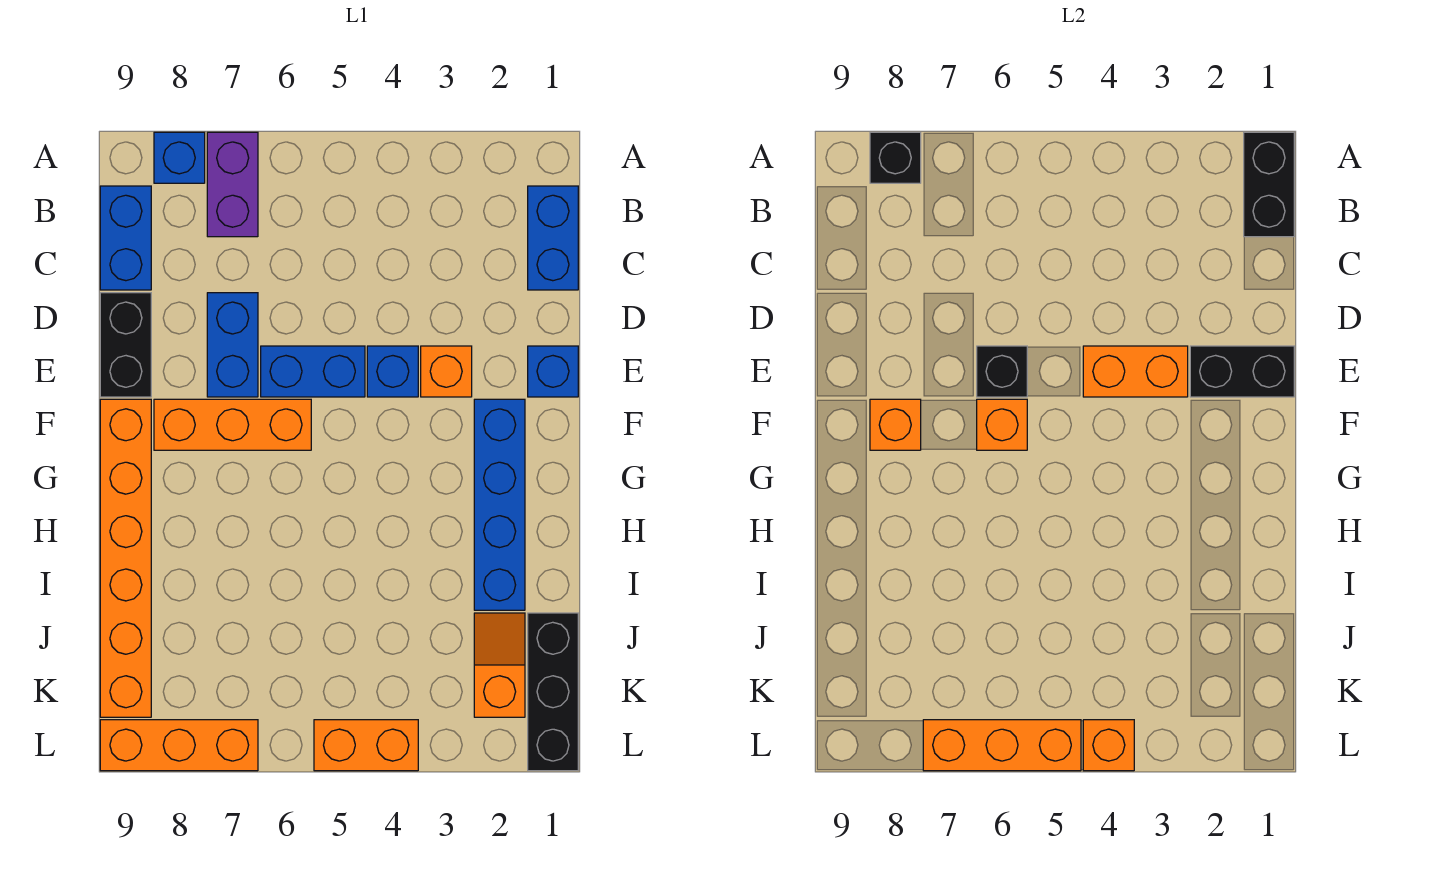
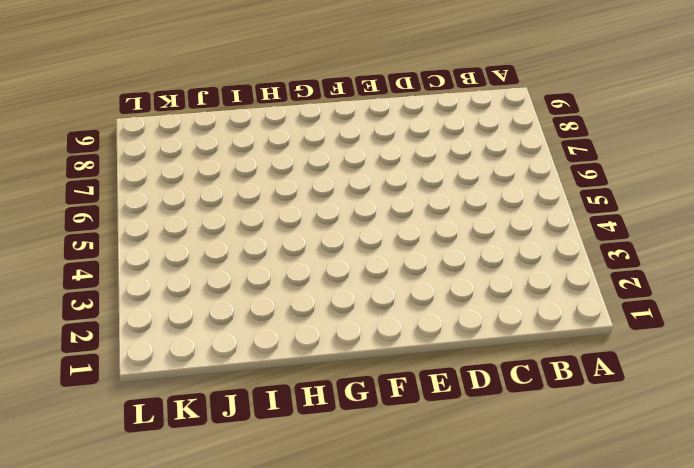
none -> purple 1x2 brick [207,132,258,237]
none -> blue 1x1 brick [154,132,205,183]
none -> blue 1x2 brick [528,186,578,290]

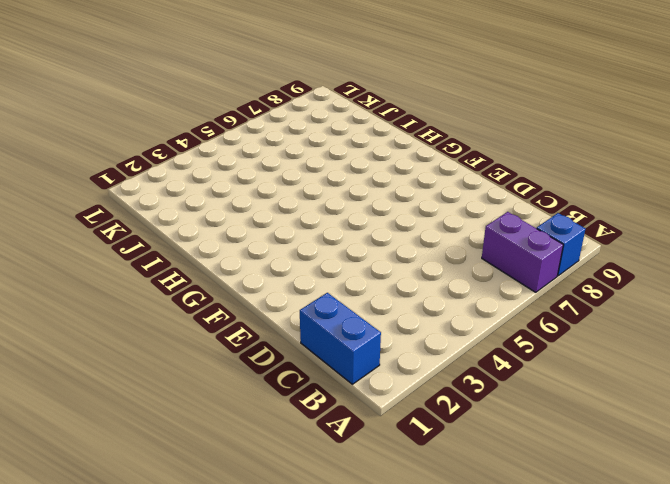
none -> blue 1x2 brick [100,186,151,290]
none -> blue 1x2 brick [207,293,258,397]
none -> black 1x2 brick [100,293,151,397]

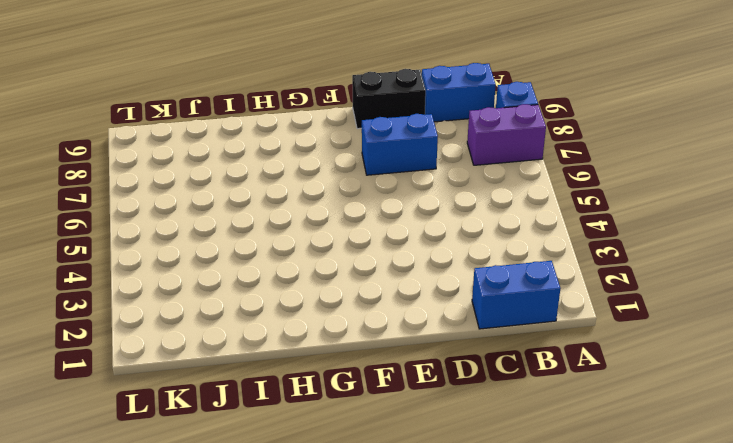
none -> blue 1x1 brick [528,346,578,397]
none -> orange 1x1 brick [421,346,472,397]
none -> blue 1x1 brick [367,346,418,397]

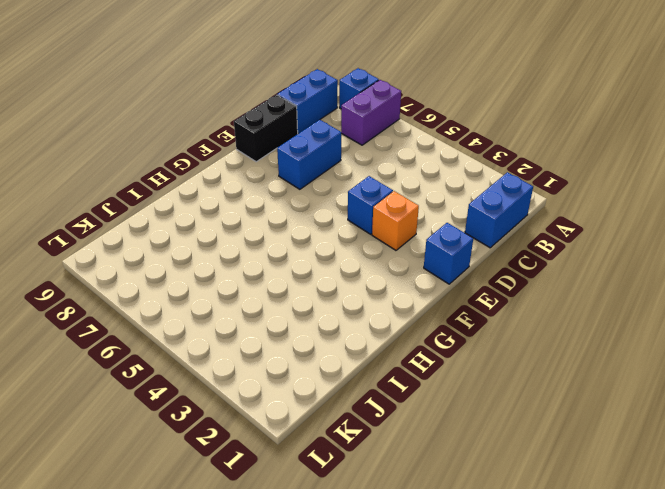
none -> blue 1x2 brick [261,346,365,397]
none -> blue 1x4 brick [474,399,525,610]
none -> orange 1x3 brick [154,399,311,450]

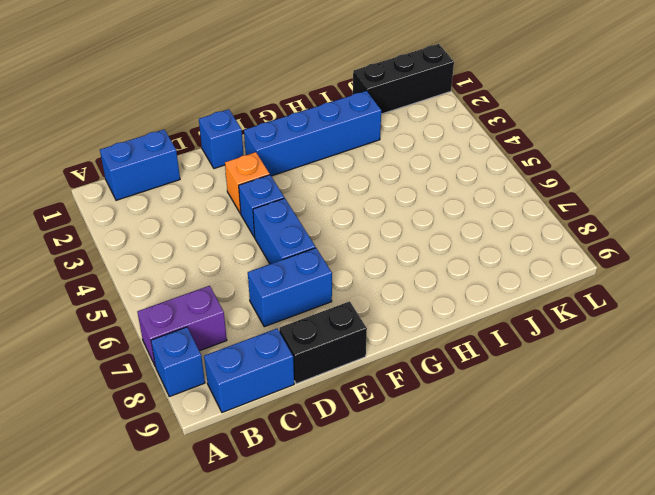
none -> orange 1x3 brick [154,399,311,450]
none -> orange 1x6 brick [100,399,151,717]
none -> orange 1x2 slope [474,613,525,717]

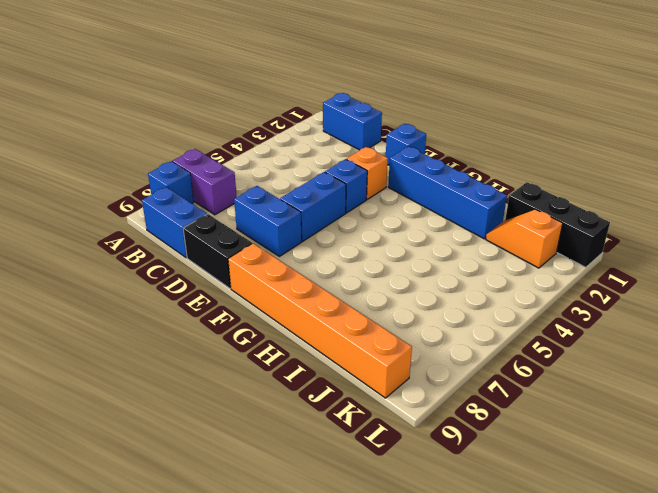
none -> orange 1x3 brick [154,399,311,450]
none -> orange 1x2 brick [314,720,418,771]
none -> orange 1x3 brick [100,720,258,771]

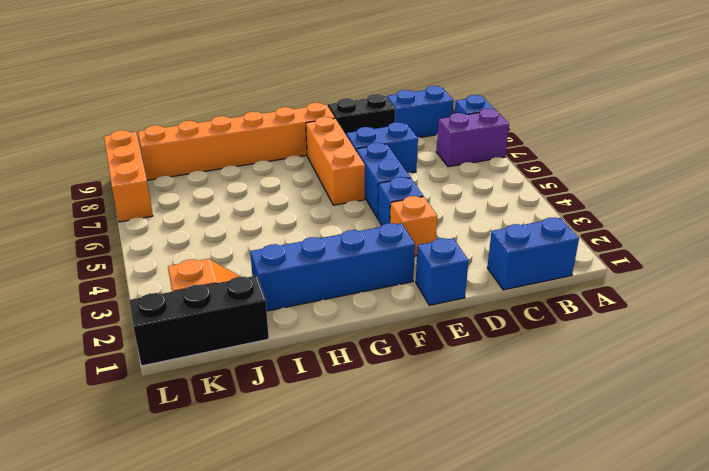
none -> orange 1x2 brick [314,720,418,771]
none -> black 1x2 brick [1244,132,1294,237]
none -> black 1x1 brick [870,132,921,183]

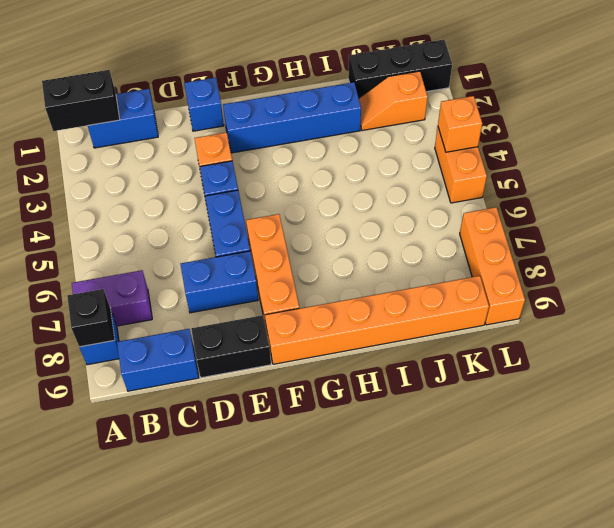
none -> black 1x2 brick [1190,346,1294,397]
none -> orange 1x2 brick [1083,346,1188,397]
none -> black 1x1 brick [977,346,1027,397]

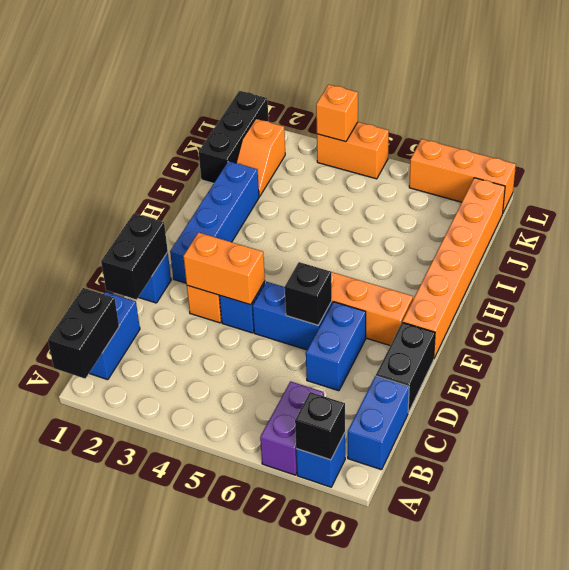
black 1x2 brick [101,213,168,300] -> black 1x2 brick turned to [1190,346,1294,397]
none -> orange 1x1 brick [977,399,1027,450]
none -> orange 1x1 brick [870,399,921,450]
none -> orange 1x3 brick [923,720,1081,771]

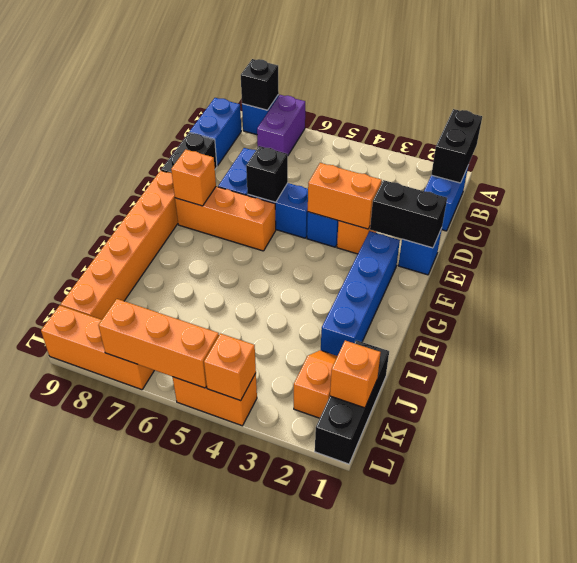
orange 1x1 brick [330,341,381,408] -> orange 1x1 brick moved to [977,399,1027,450]

